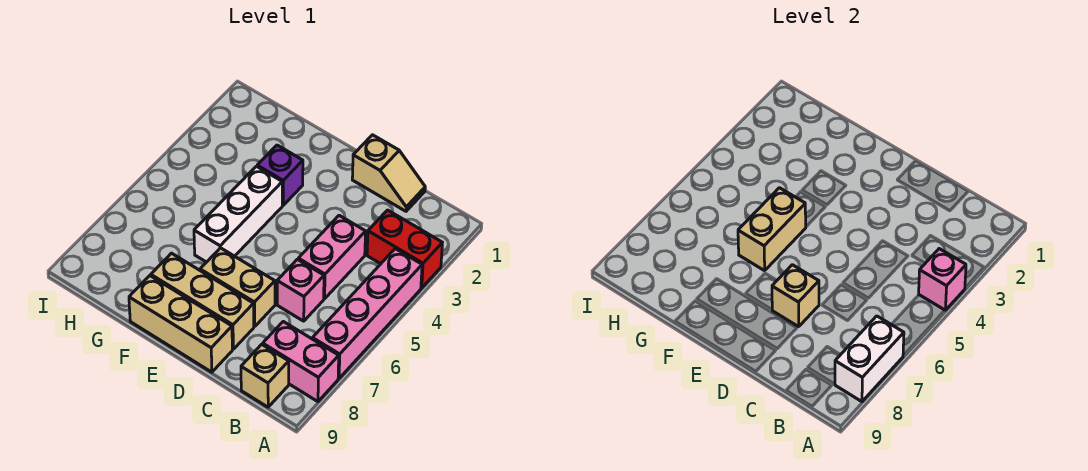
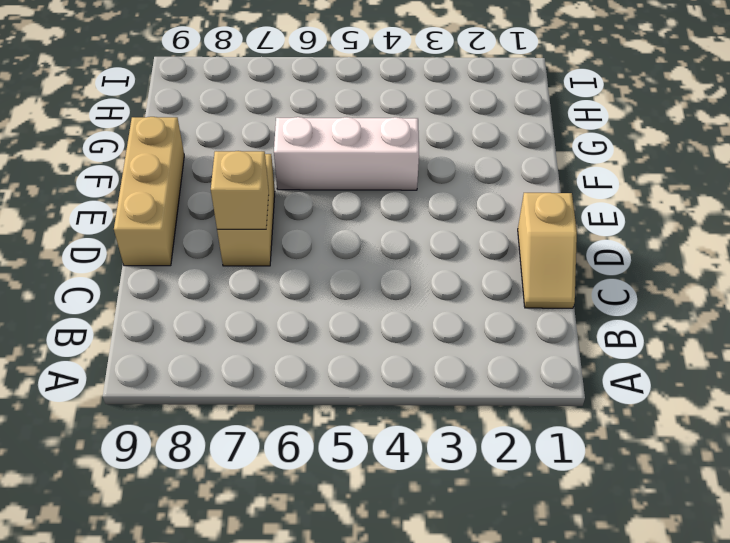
none -> red 1x2 brick [367,210,442,288]
none -> pink 1x4 brick [313,249,422,378]
none -> pink 1x2 brick [263,322,339,402]

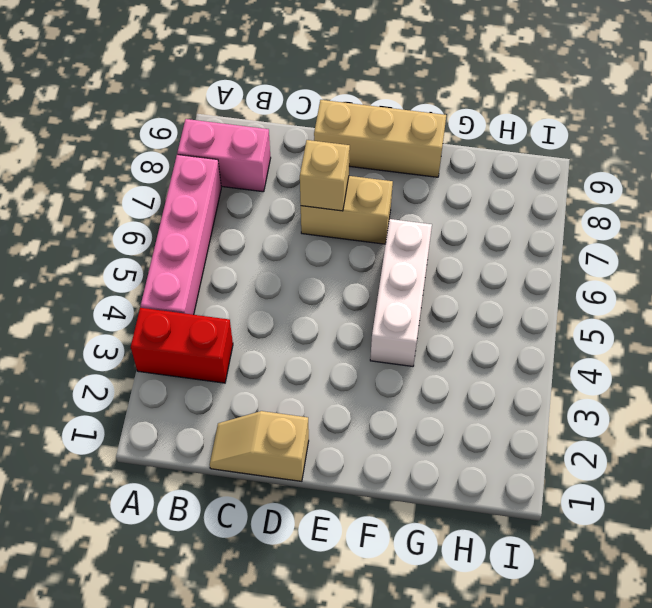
none -> tan 1x1 brick [241,344,289,407]
none -> pink 1x2 brick [298,215,366,299]
none -> pink 1x1 brick [277,259,324,321]

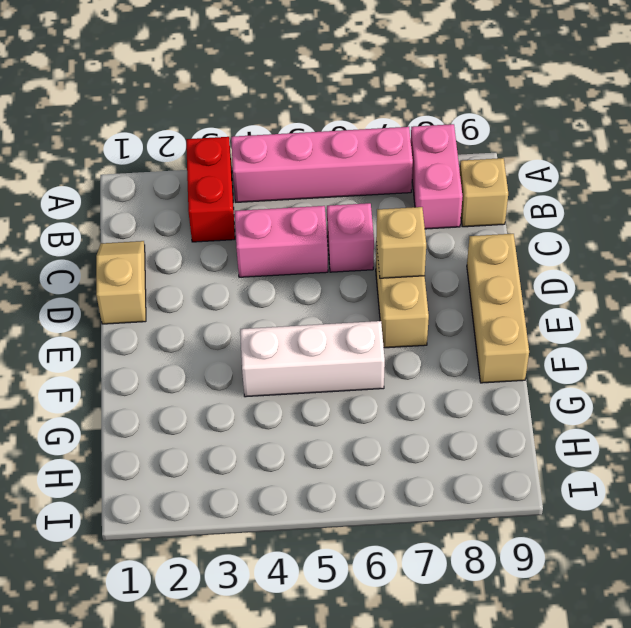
none -> tan 1x3 brick [151,253,254,349]
none -> purple 1x1 brick [257,145,303,205]
none -> pink 1x1 brick [919,249,966,310]

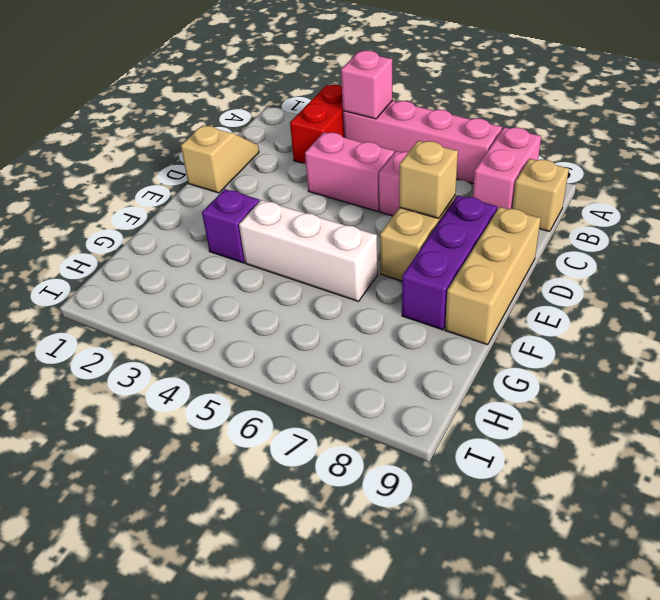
purple 1x3 brick [402,195,497,330] -> tan 1x3 brick [151,253,254,349]
none -> white 1x2 brick [835,316,904,402]
none -> tan 1x2 brick [738,188,806,271]

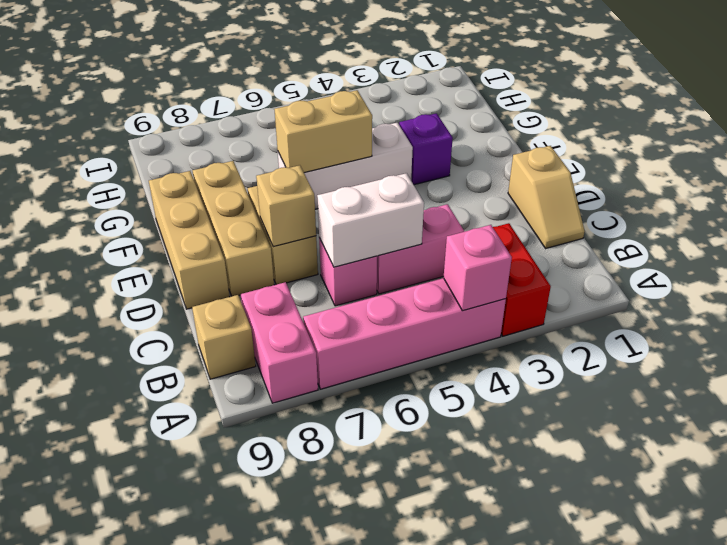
white 1x2 brick [317,173,424,267] -> white 1x2 brick moved to [835,316,904,402]

